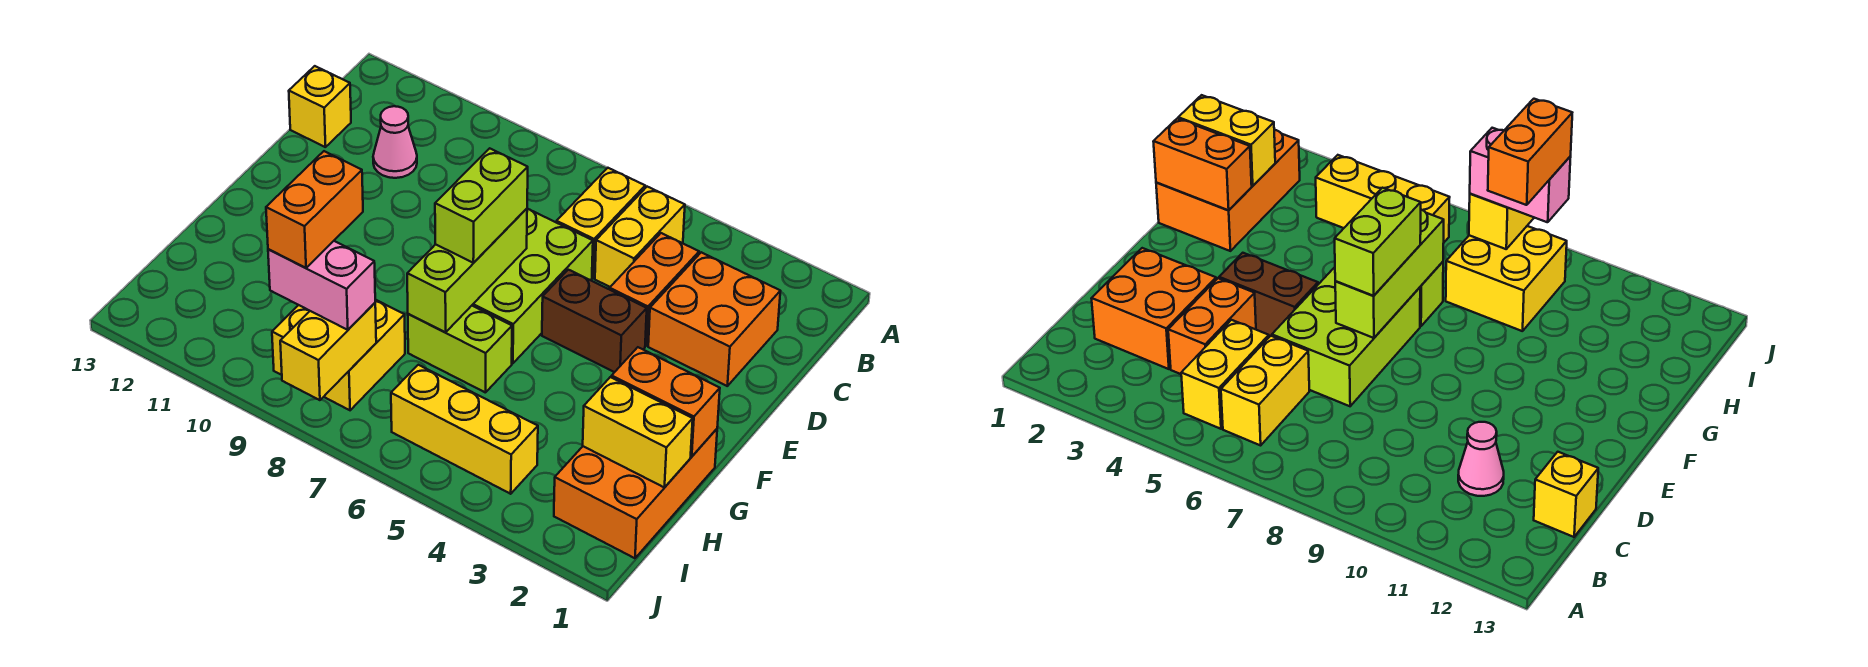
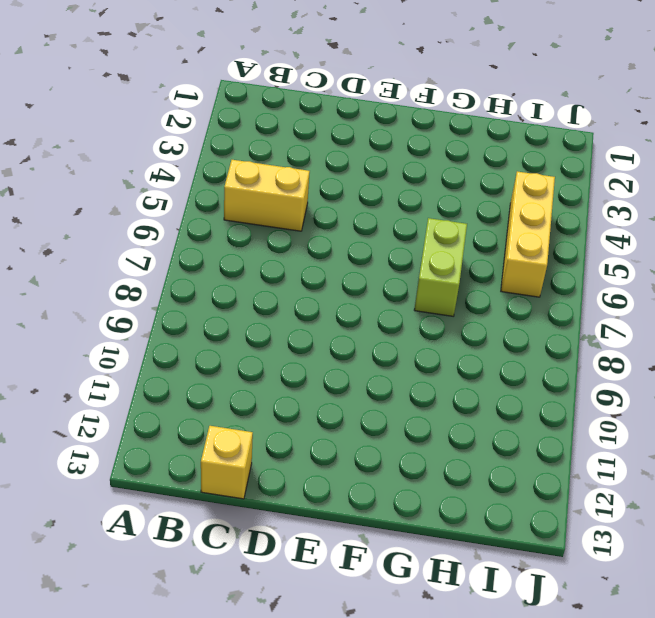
none -> yellow 1x2 brick [557,168,645,278]
none -> orange 2x2 brick [648,252,780,386]
none -> orange 1x2 brick [610,233,699,346]

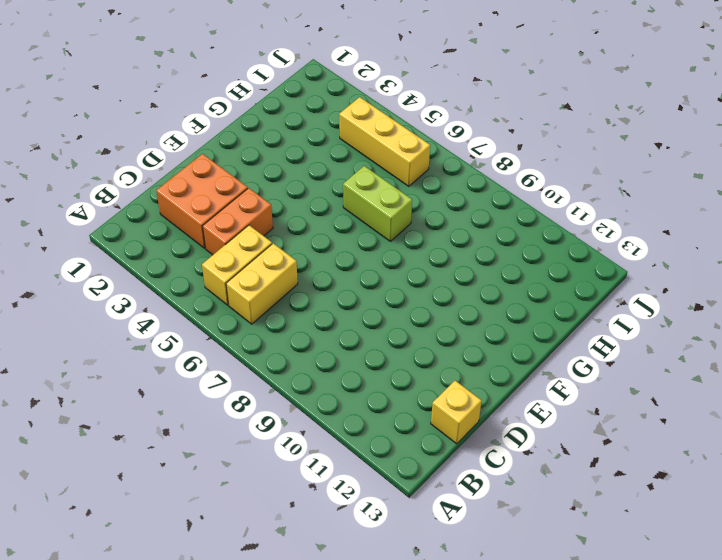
none -> pink 1x1 cone [373,106,417,178]
none -> lime 2x3 brick [472,209,593,363]
none -> brown 1x2 brick [542,270,647,372]

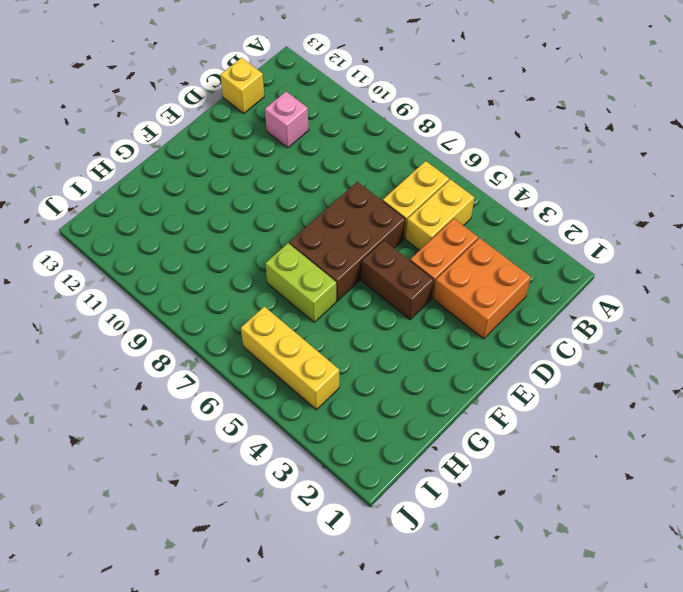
pink 1x1 brick [265,92,309,148] -> pink 1x1 cone [373,106,417,178]
brown 2x3 brick [289,182,405,301] -> lime 2x3 brick [472,209,593,363]
none -> orange 2x3 brick [554,429,717,558]
none -> yellow 2x2 brick [272,300,405,410]
none -> lime 1x3 brick [407,209,527,332]

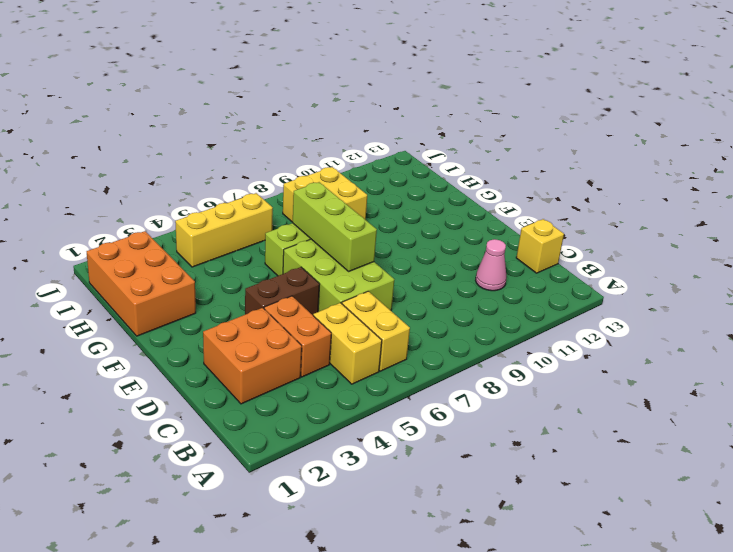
none -> orange 1x2 brick [612,347,720,457]
none -> yellow 1x2 brick [583,377,693,487]
none -> yellow 1x2 brick [280,303,376,400]

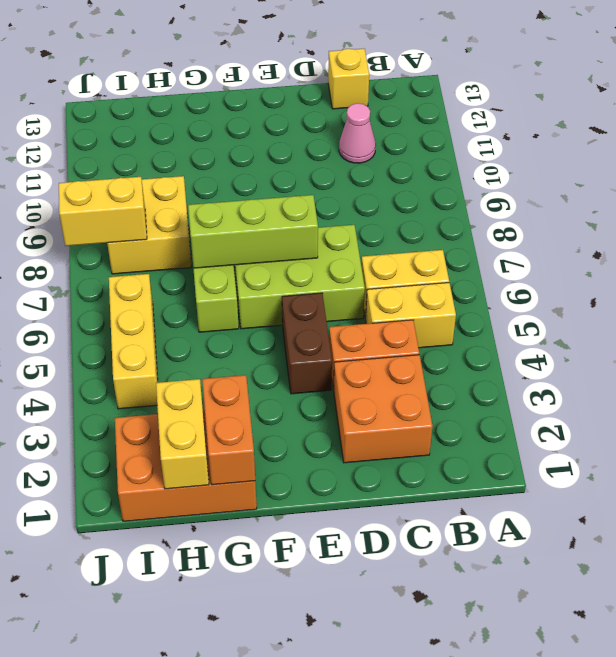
none -> lime 1x2 brick [435,148,528,263]
none -> pink 1x2 brick [268,241,375,330]
none -> orange 1x2 brick [266,151,363,268]

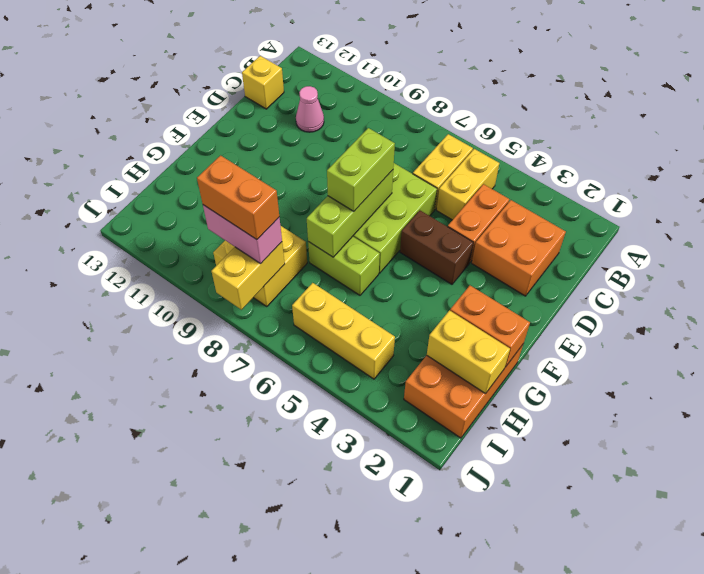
orange 1x2 brick [197,156,279,240] -> orange 1x2 brick turned to [266,151,363,268]

